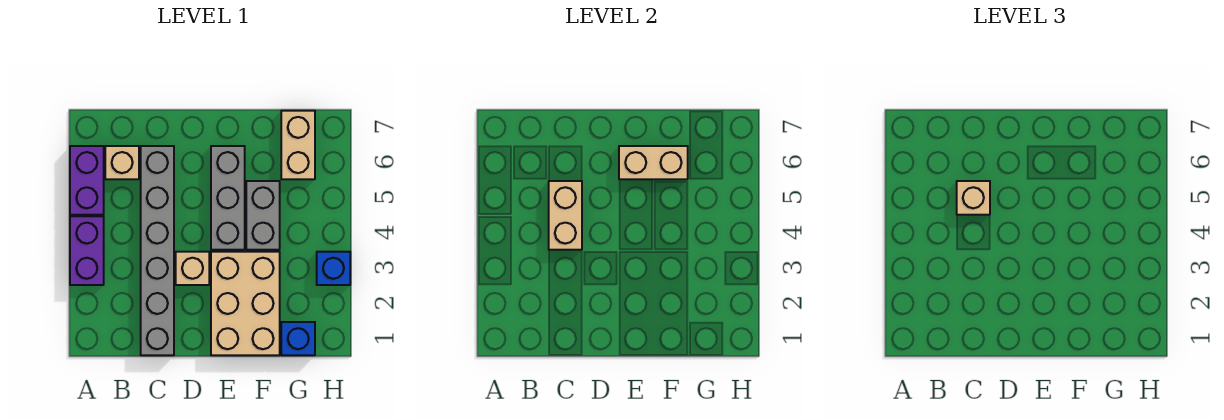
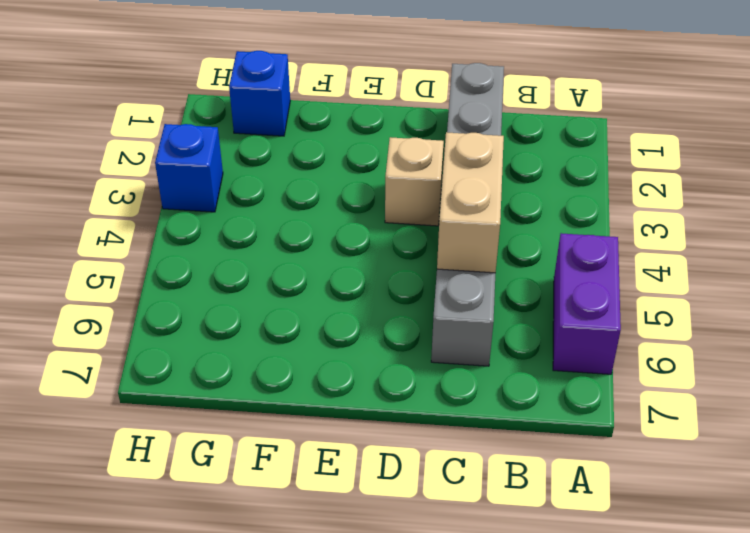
none -> purple 1x2 brick [70,216,104,285]
none -> tan 1x1 brick [105,146,139,179]
none -> tan 2x3 brick [211,252,280,355]

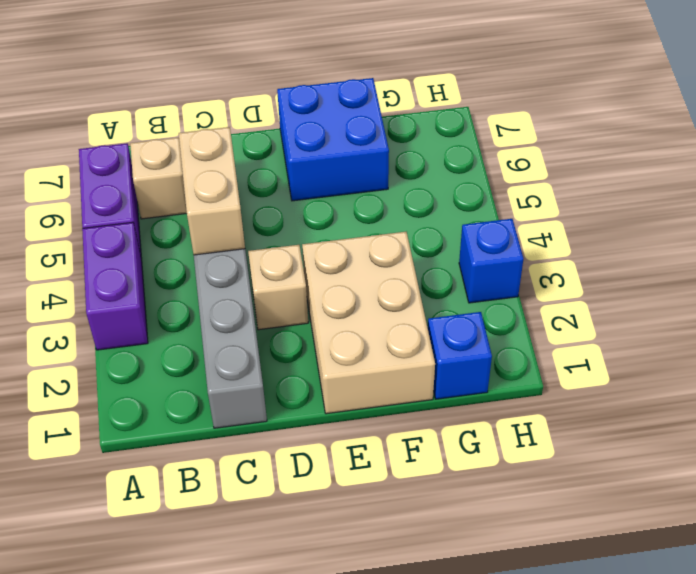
blue 2x2 brick [277,78,389,201] -> grey 1x3 brick [211,146,245,250]
none -> grey 1x2 brick [246,181,280,250]
none -> tan 1x2 brick [281,111,315,179]
none -> tan 1x2 brick [619,146,688,179]

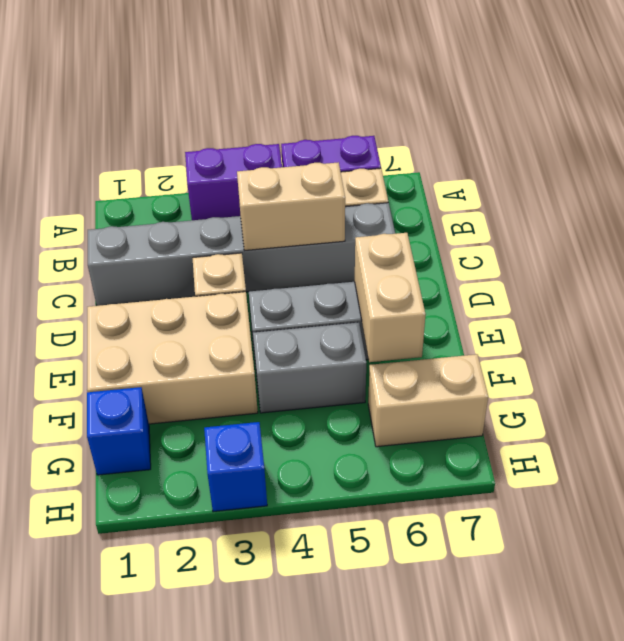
none -> tan 1x1 brick [957,181,990,215]

